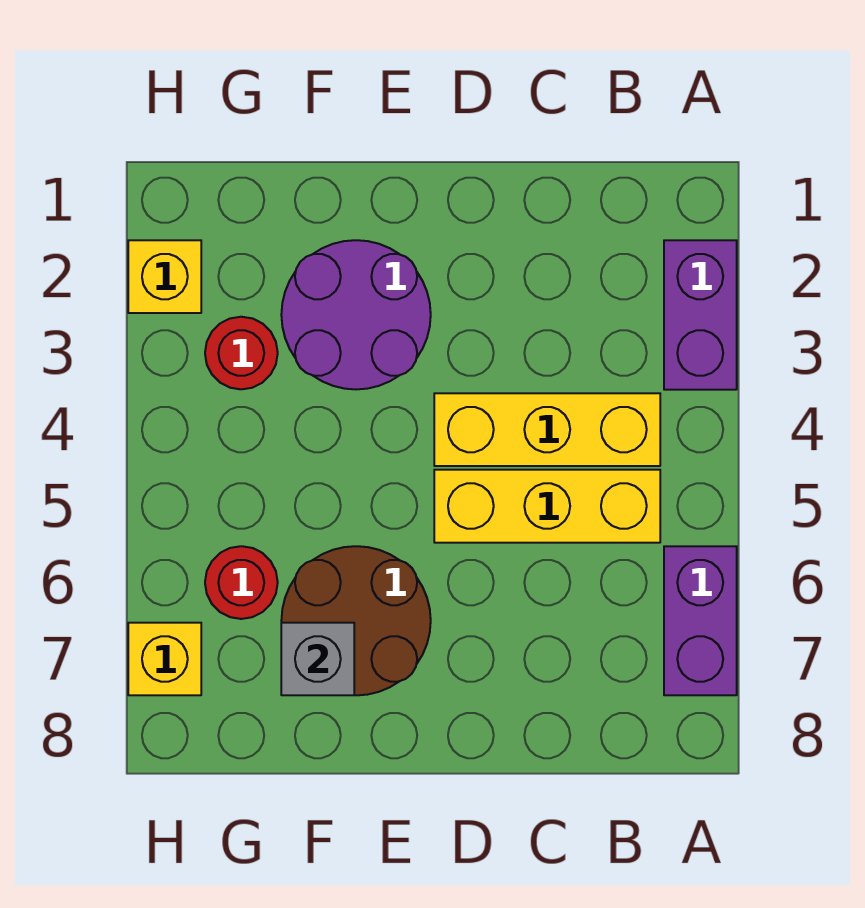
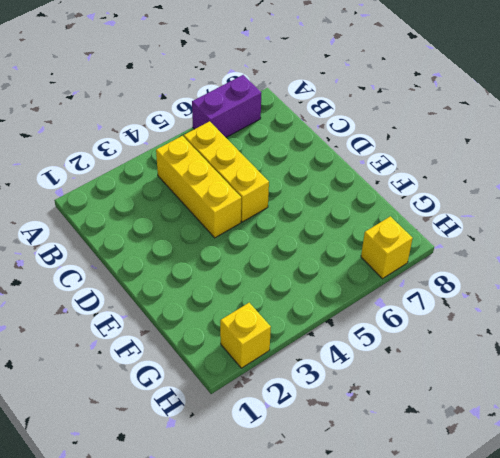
none -> purple 1x2 brick [664,240,737,390]
none -> purple 2x2 round brick [281,240,431,389]

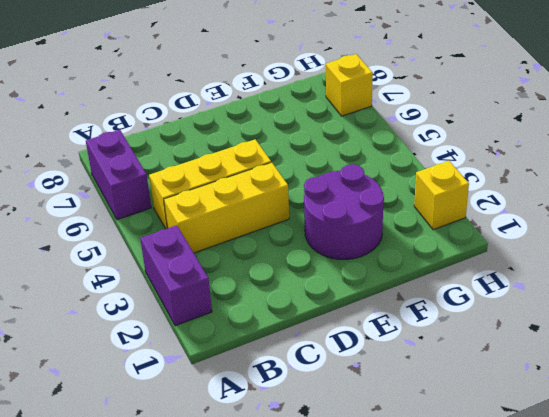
none -> brown 2x2 round brick [281,546,431,695]
none -> red 1x1 round brick [205,317,278,389]

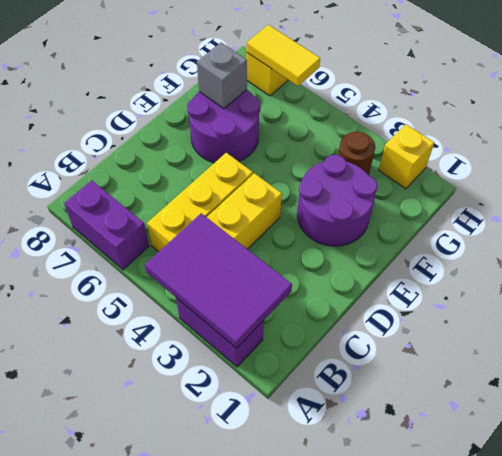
purple 2x3 tile [145,213,292,348] -> none
purple 2x2 round brick [187,90,260,163] -> brown 2x2 round brick [281,546,431,695]
brown 1x1 round brick [338,132,375,175] -> red 1x1 round brick [205,317,278,389]
yellow 1x2 tile [246,25,320,86] -> none
none -> red 1x1 round brick [205,546,278,619]

